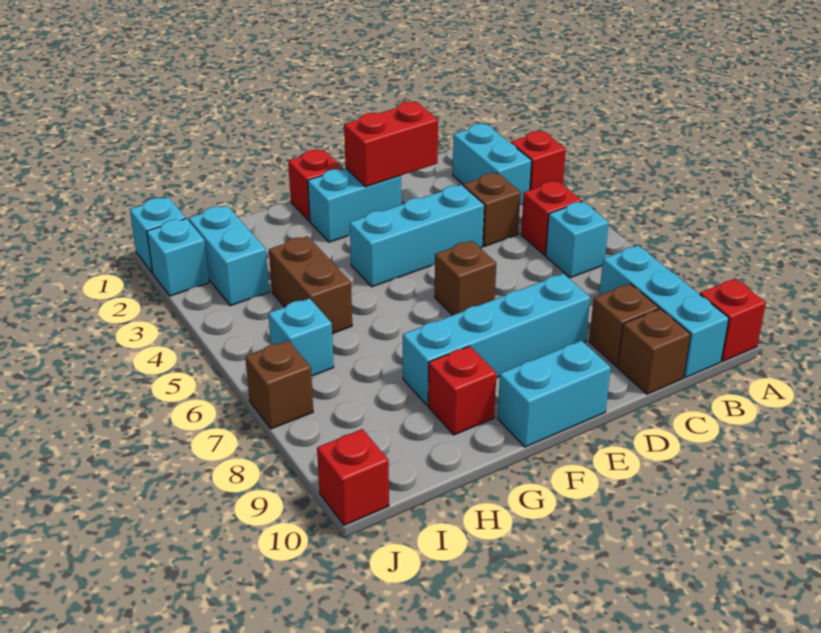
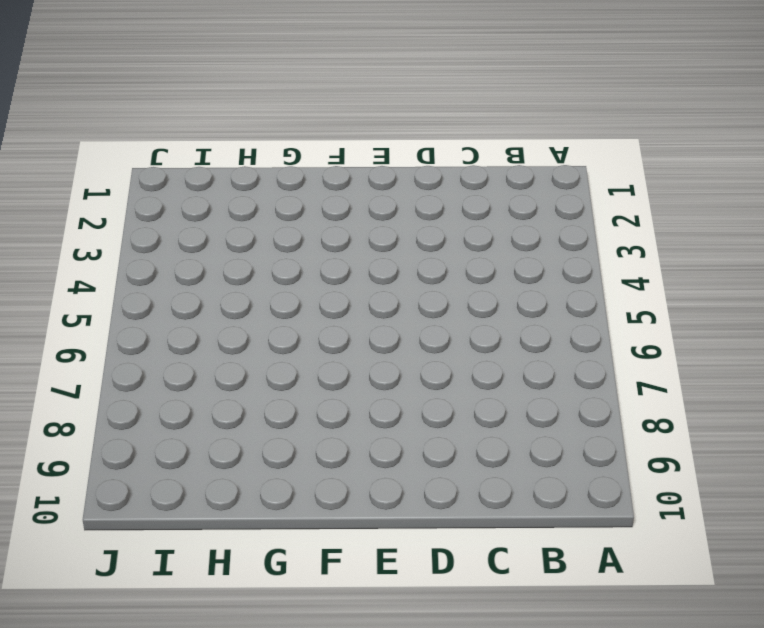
none -> red 1x1 brick [511,131,566,190]
none -> red 1x1 brick [700,279,766,361]
none -> cyan 1x2 brick [453,124,532,205]

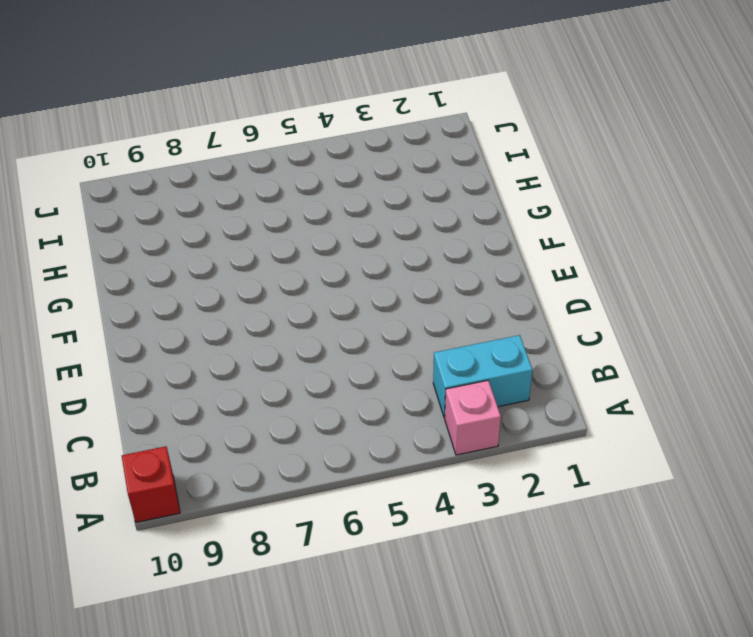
pink 1x1 brick [445,380,501,455] -> red 1x1 brick [511,131,566,190]
none -> red 1x1 brick [521,181,582,255]
none -> cyan 1x1 brick [546,202,609,278]
none -> cyan 1x3 brick [599,246,729,378]

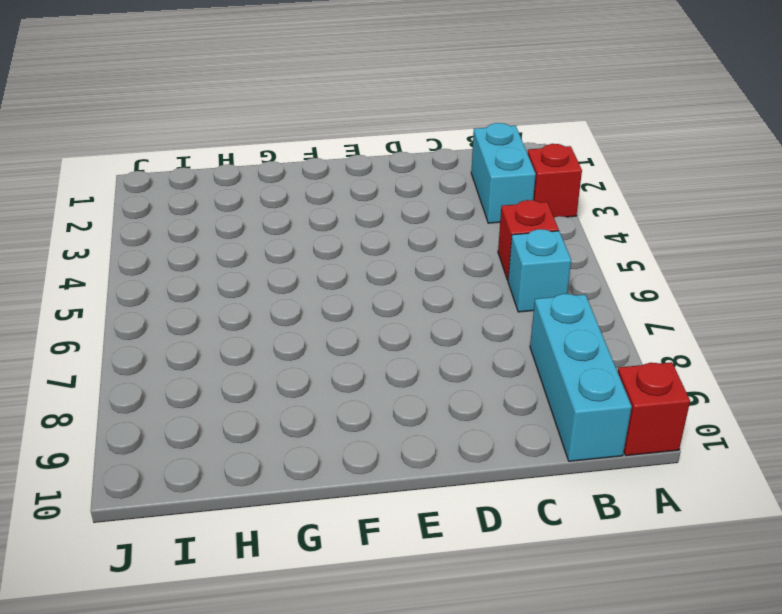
none -> brown 1x1 brick [463,173,521,246]
none -> brown 1x1 brick [589,284,659,367]
none -> brown 1x1 brick [618,309,691,394]

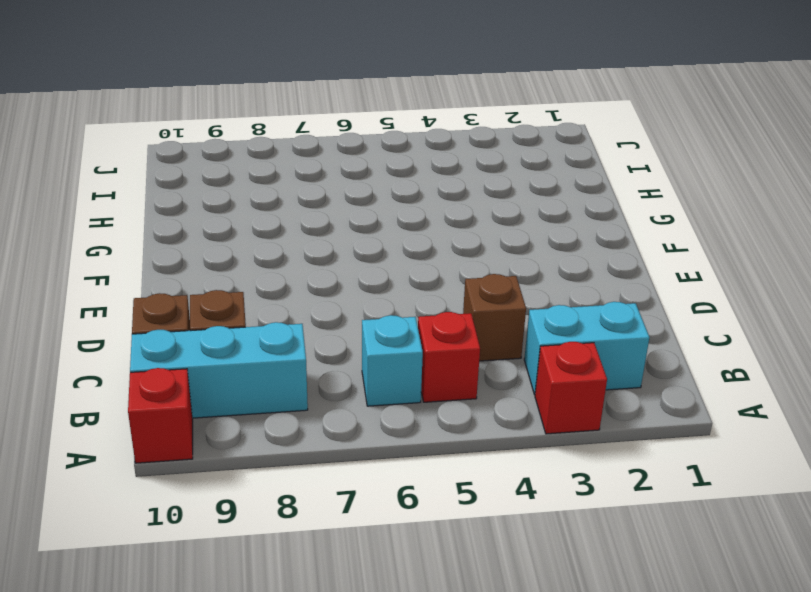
none -> cyan 1x3 brick [350,185,484,287]
none -> cyan 1x4 brick [403,274,590,406]
none -> cyan 1x2 brick [308,168,401,242]

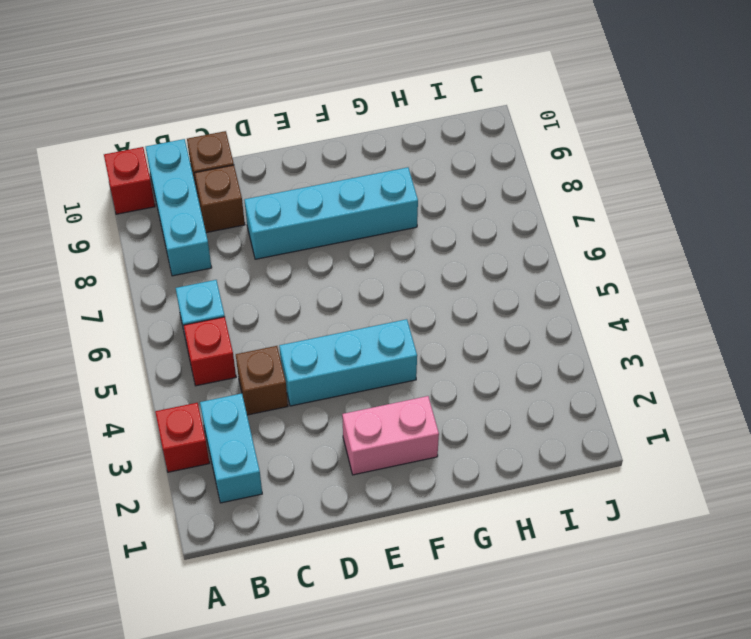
pink 1x2 brick [342,396,439,475] -> cyan 1x2 brick [308,168,401,242]
none -> brown 1x1 brick [435,241,496,315]
none -> cyan 1x2 brick [498,341,611,447]
none -> red 1x1 brick [288,150,343,221]

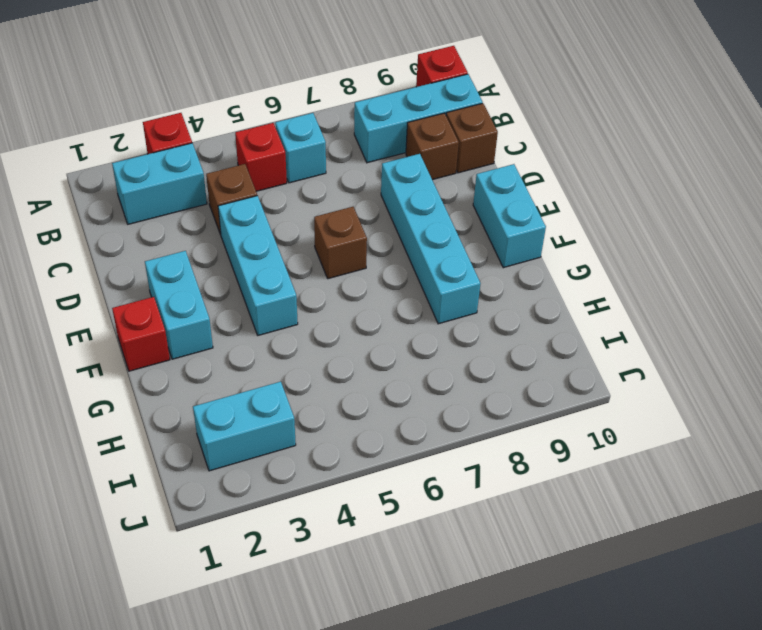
none -> red 1x1 brick [428,346,496,435]
none -> brown 1x2 brick [269,236,352,334]
none -> cyan 1x1 brick [268,298,334,376]

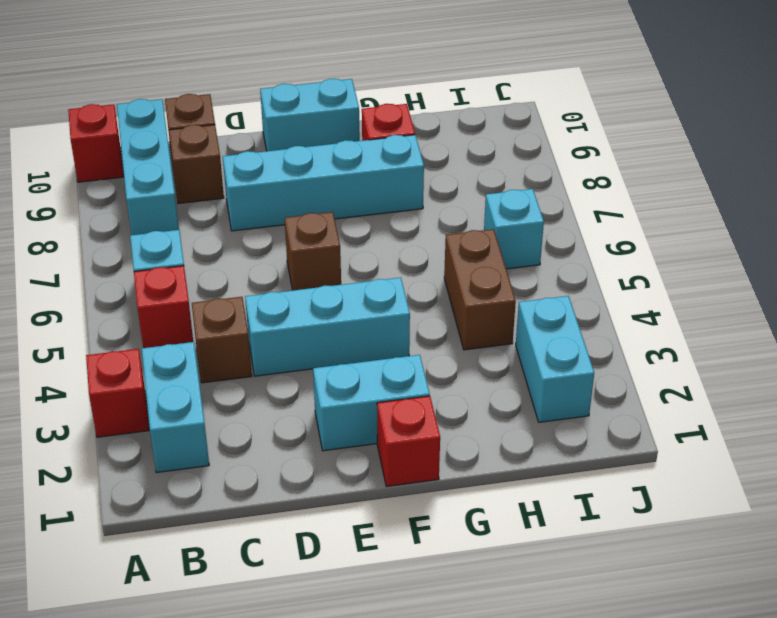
none -> cyan 1x1 brick [130,197,186,273]
none -> cyan 1x1 brick [147,219,209,296]
none -> brown 1x1 brick [245,341,313,429]

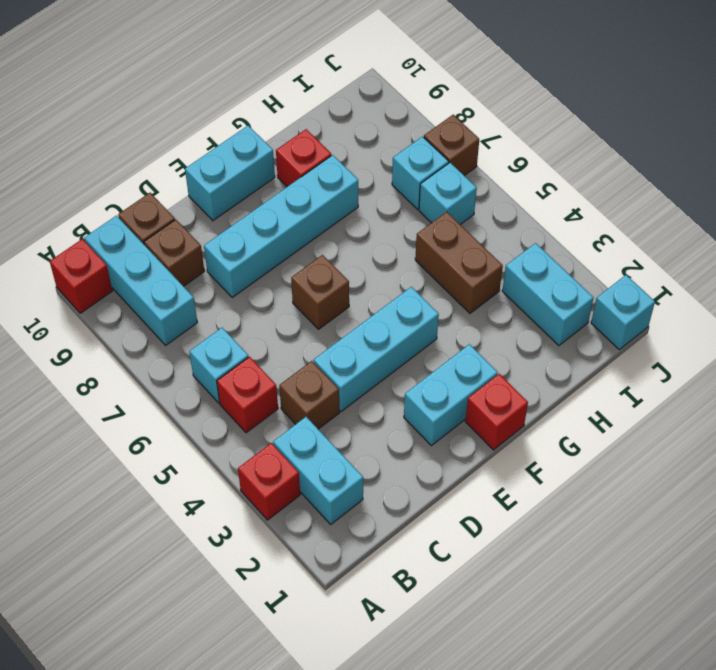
cyan 1x1 brick [392,137,449,209] -> cyan 1x1 brick moved to [147,219,209,296]
none -> red 1x1 brick [317,429,389,525]
none -> red 1x2 brick [344,101,438,187]

